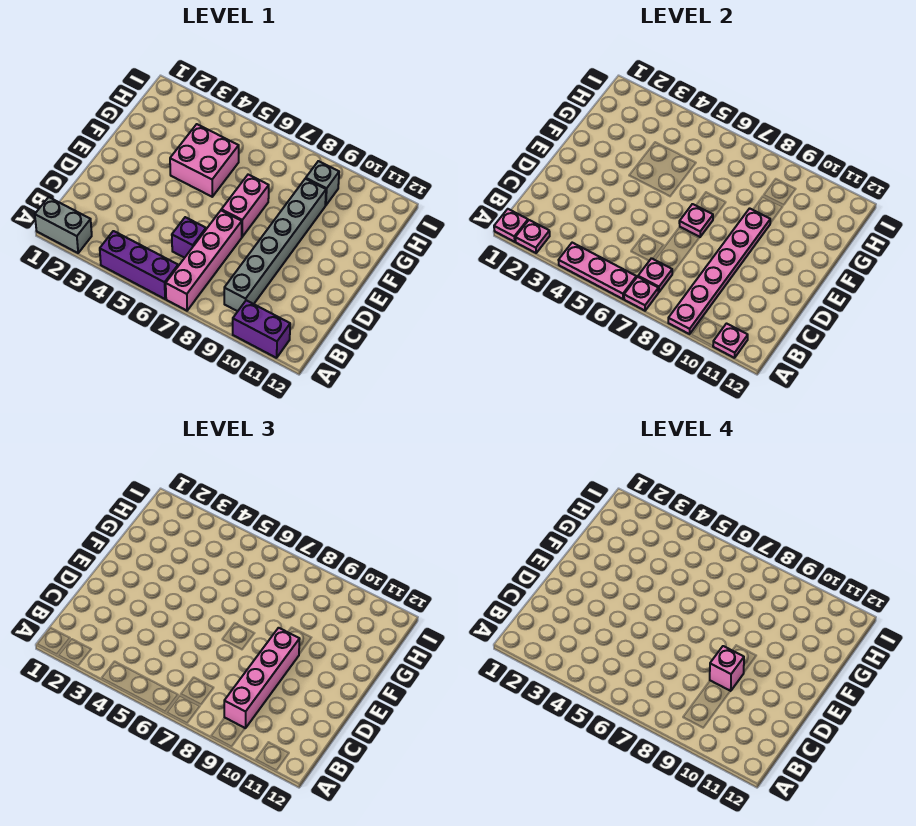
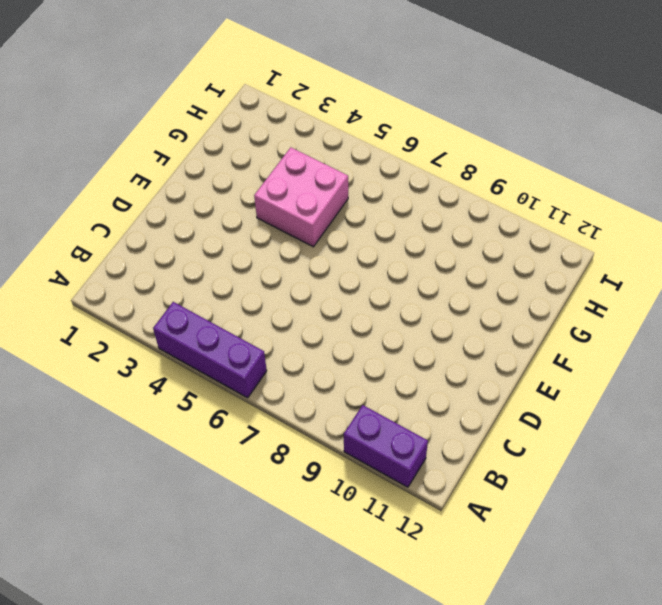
none -> grey 1x2 brick [35,197,92,253]
none -> pink 1x4 brick [166,211,242,311]
none -> grey 1x6 brick [224,179,326,311]

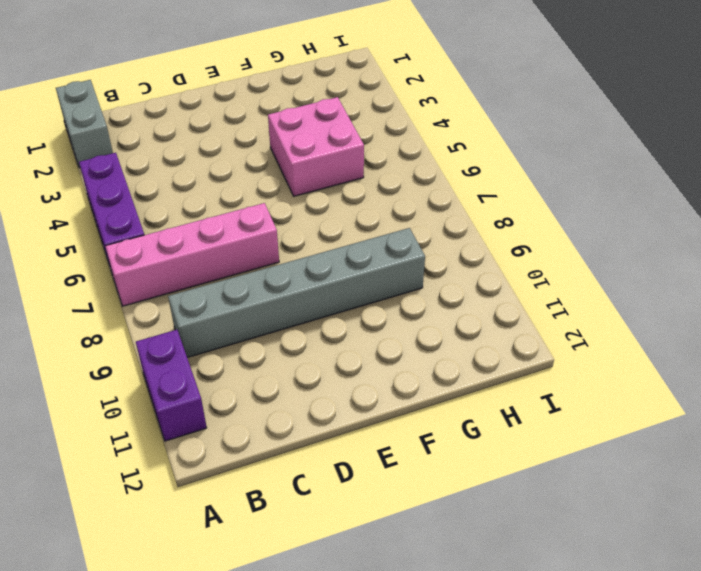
none -> purple 1x1 brick [172,217,206,258]
none -> pink 1x2 brick [221,175,269,237]
none -> grey 1x1 brick [306,161,339,206]

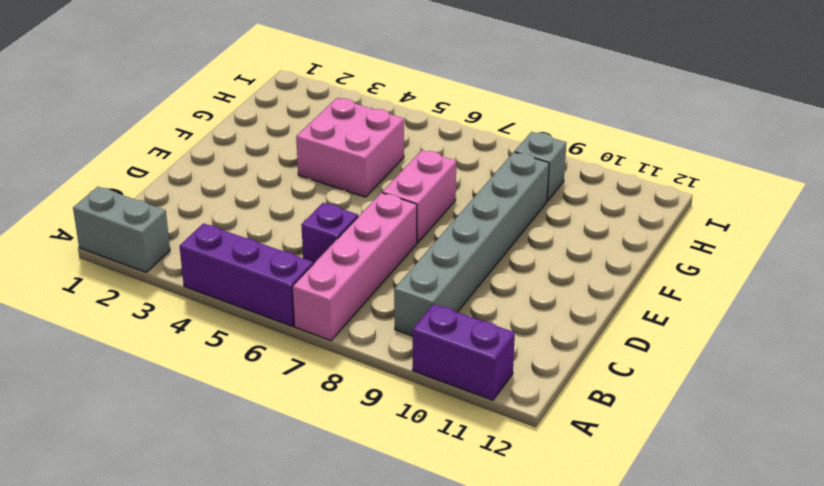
none -> pink 1x1 plate [494,209,528,242]
none -> pink 1x1 plate [515,220,550,253]
none -> pink 1x3 plate [559,243,636,299]

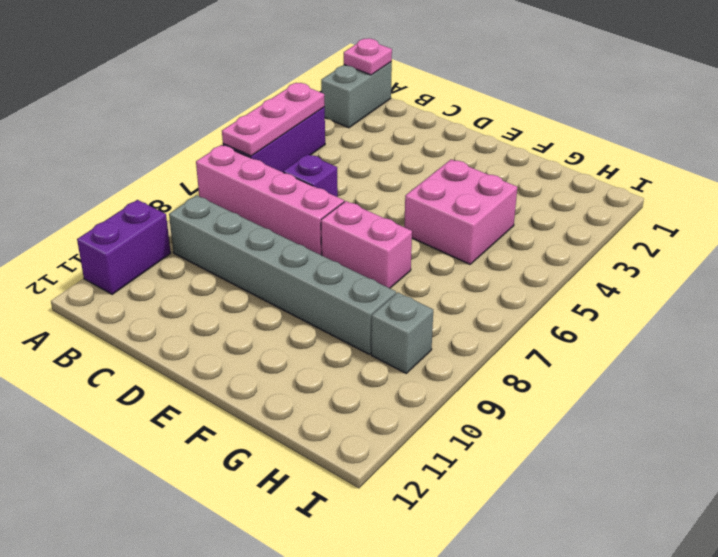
none -> pink 1x1 plate [515,220,550,253]
none -> pink 1x1 plate [624,277,658,311]
none -> pink 1x6 plate [668,208,770,334]

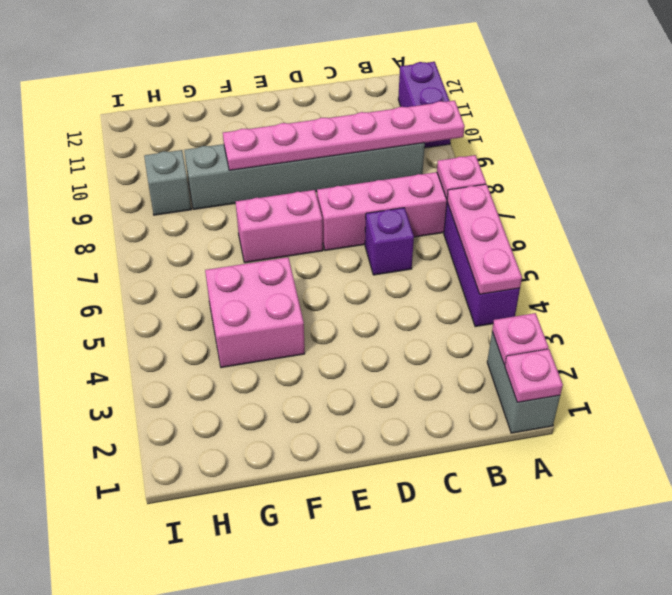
none -> pink 1x1 plate [713,324,748,358]
none -> pink 1x1 plate [638,258,672,292]
none -> pink 1x1 plate [679,204,713,237]

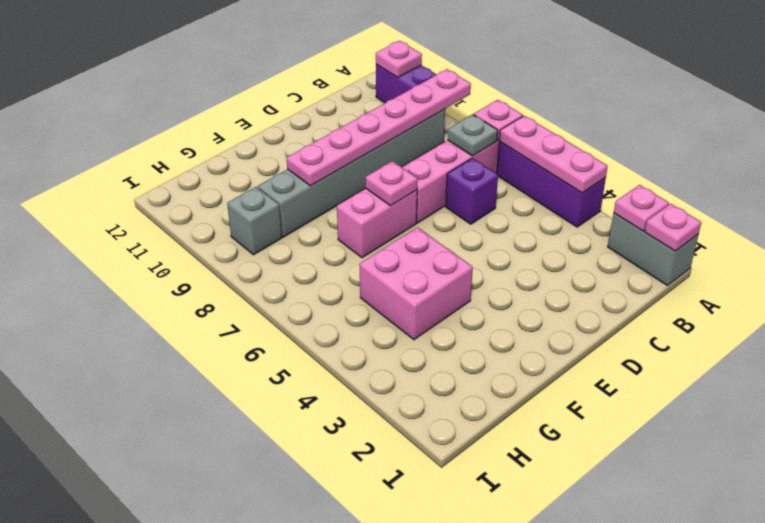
grey 1x1 plate [447,114,498,156] -> pink 1x1 plate [638,258,672,292]
none -> pink 1x4 brick [224,628,300,728]
none -> pink 1x1 brick [710,646,744,691]

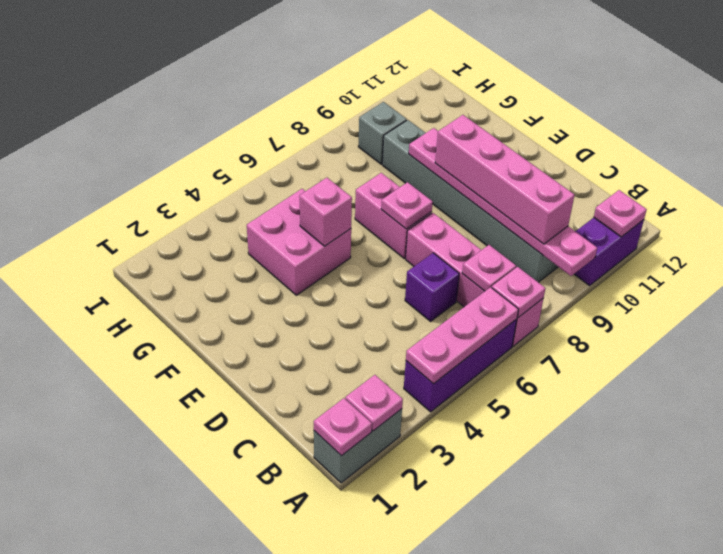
pink 1x1 brick [299,178,352,246] -> pink 1x1 brick moved to [710,646,744,691]

